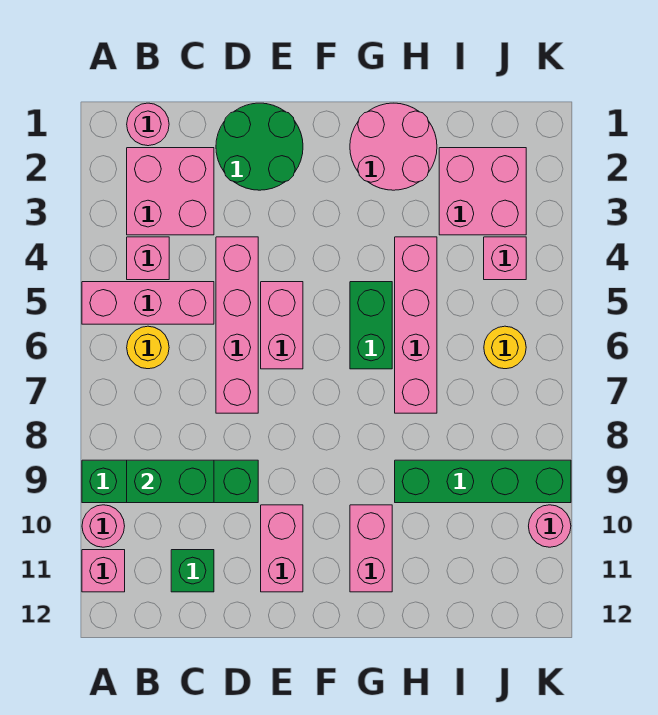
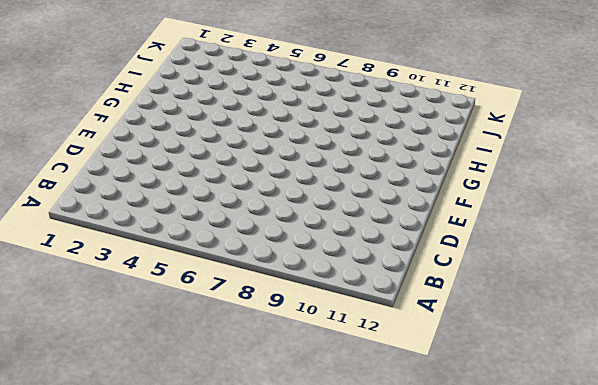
none -> pink 1x3 brick [82,282,214,324]
none -> green 1x4 brick [82,460,258,503]
none -> pink 1x1 round brick [82,505,125,547]

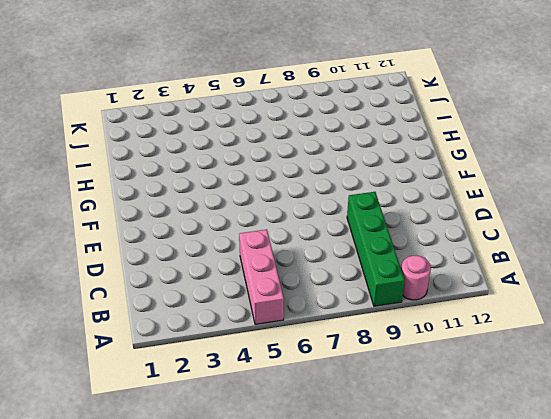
none -> pink 1x1 brick [82,550,125,592]
none -> pink 1x1 round brick [127,103,169,146]
none -> pink 2x2 brick [127,148,214,235]

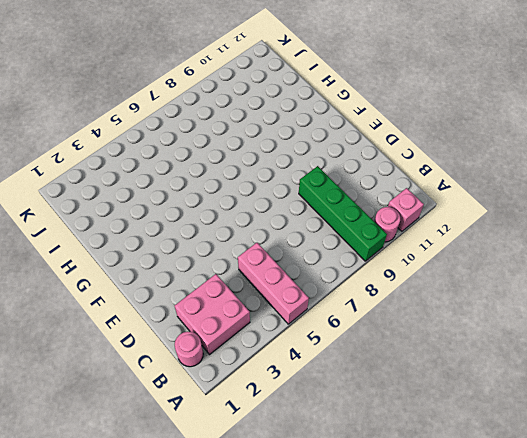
none -> pink 1x1 brick [127,237,169,280]
none -> yellow 1x1 round brick [127,326,169,369]
none -> green 1x1 brick [171,550,214,592]

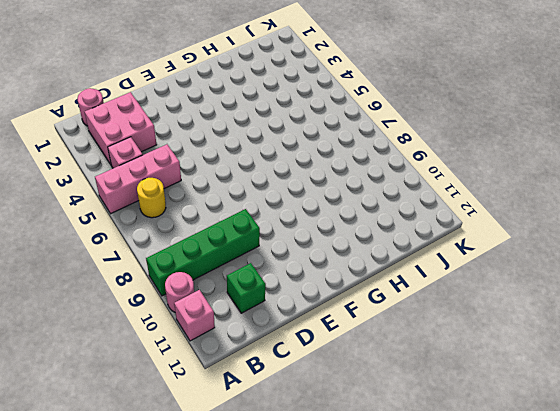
none -> green 2x2 round brick [216,103,303,190]
none -> pink 1x4 brick [216,237,258,413]
none -> pink 1x2 brick [261,282,303,369]

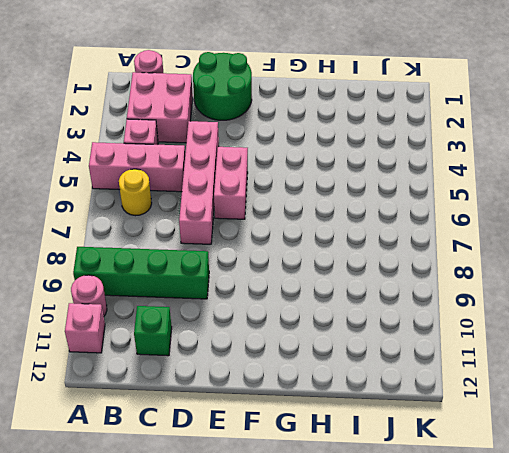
none -> pink 1x2 brick [261,505,303,592]
none -> pink 2x2 round brick [350,103,437,190]
none -> green 1x2 brick [350,282,392,369]

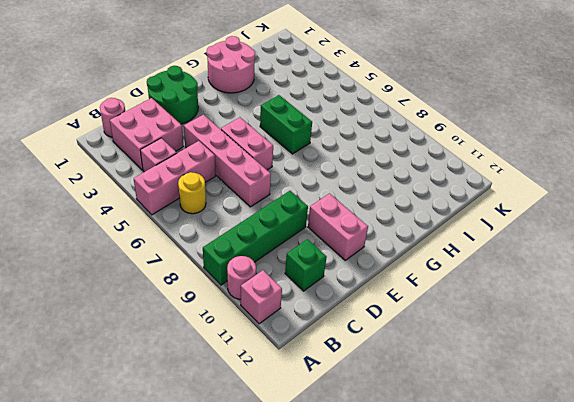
none -> pink 1x2 brick [350,505,392,592]
none -> pink 1x4 brick [395,237,437,413]
none -> green 1x4 brick [395,460,571,503]

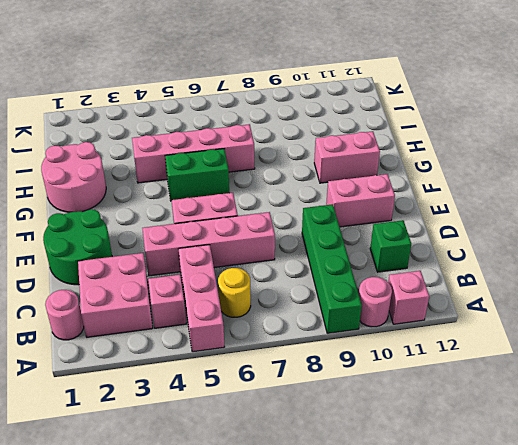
none -> green 1x4 brick [395,460,571,503]
none -> pink 2x2 brick [439,148,526,235]
none -> pink 1x1 brick [484,237,526,280]

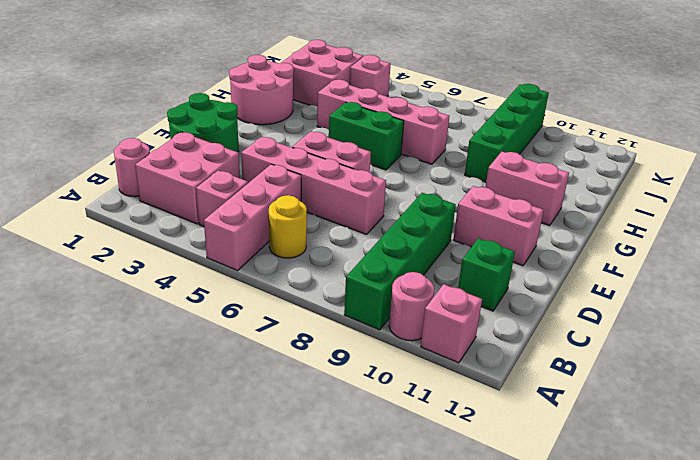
none -> yellow 1x1 round brick [484,326,526,369]
none -> pink 1x1 round brick [529,505,571,547]
none -> green 1x2 brick [127,460,214,503]

